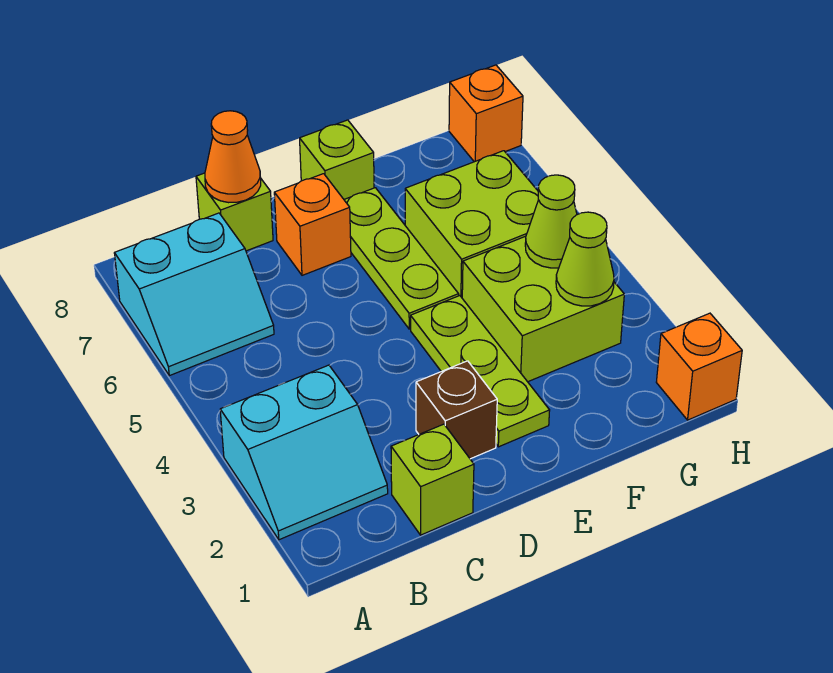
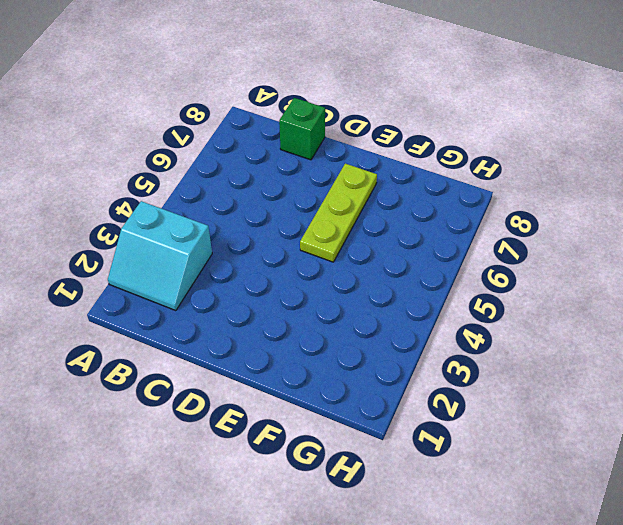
green 1x1 brick [279,98,325,160] -> lime 1x1 brick [196,173,273,251]
none -> cyan 2x2 slope [114,213,274,376]
none -> lime 1x1 brick [391,424,474,535]
none -> brown 1x1 brick [416,361,497,459]

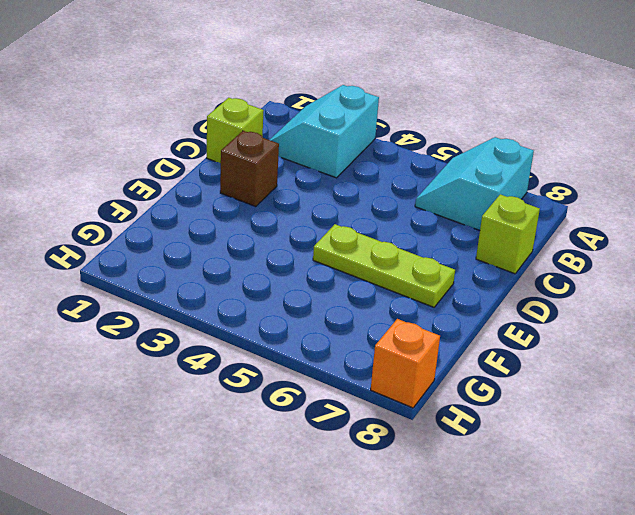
none -> orange 1x1 brick [274,174,351,275]
none -> lime 1x3 plate [411,296,550,447]
none -> lime 1x1 brick [300,120,374,199]

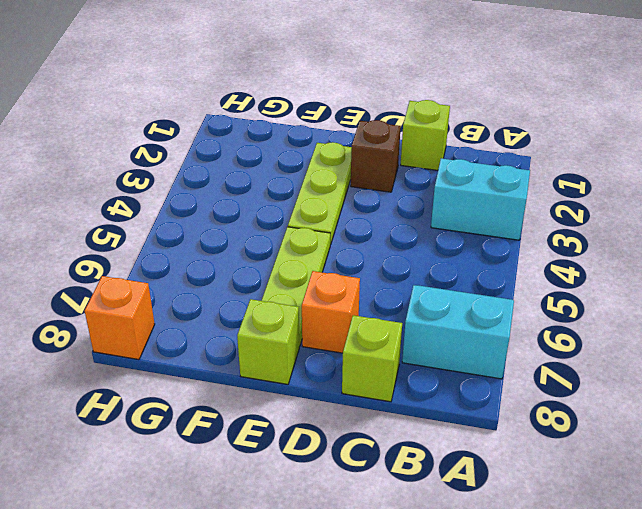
none -> lime 2x2 brick [462,236,624,382]
none -> lime 2x2 brick [405,151,538,297]
none -> orange 1x1 brick [656,313,742,420]

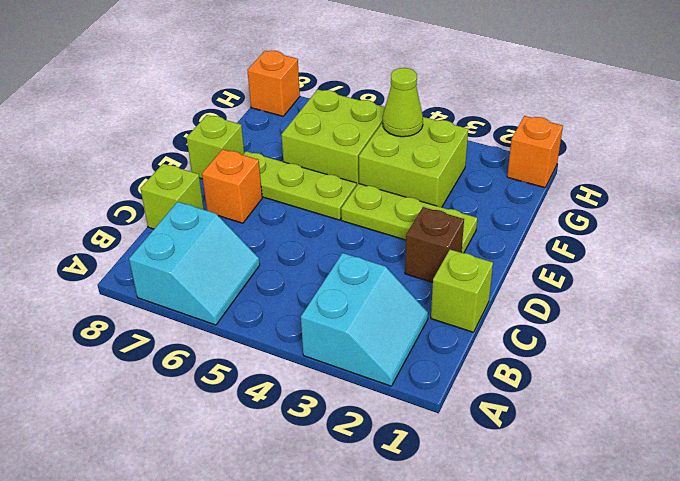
none -> orange 1x1 cone [205,111,261,203]
none -> lime 1x1 cone [556,212,614,306]

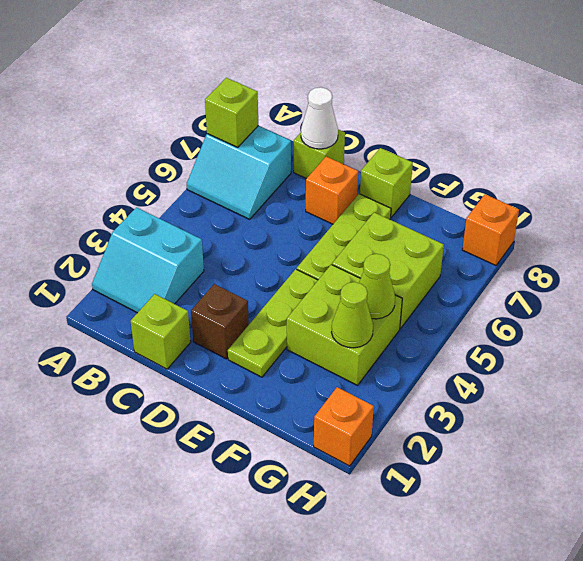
lime 1x1 brick [205,78,258,147] -> none
white 1x1 cone [301,87,338,149] -> orange 1x1 cone [205,111,261,203]

